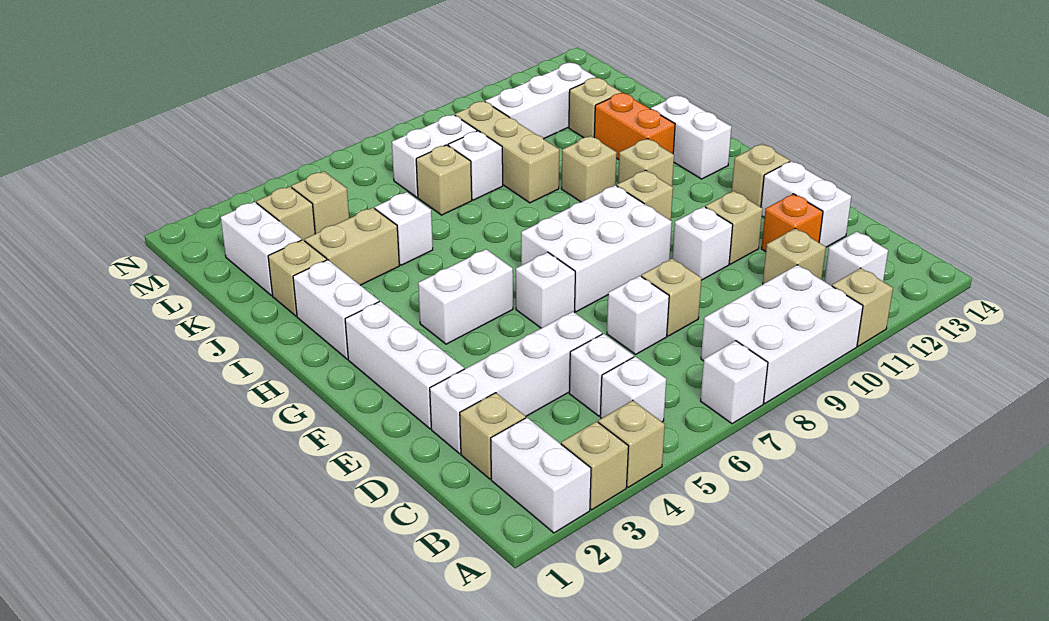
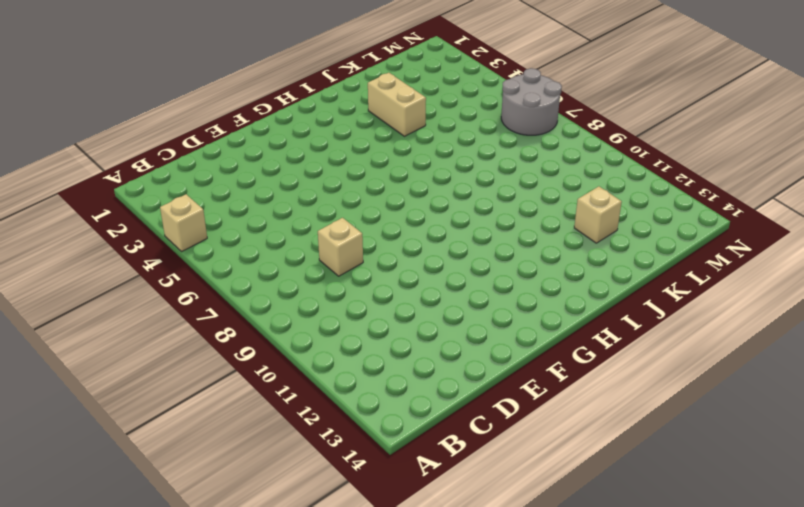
grey 2x2 round brick [501,68,562,135] -> none
none -> white 1x2 brick [491,418,591,533]
none -> tan 1x1 brick [561,421,629,510]
none -> white 1x1 brick [701,341,768,424]
none -> white 2x3 brick [701,265,863,404]

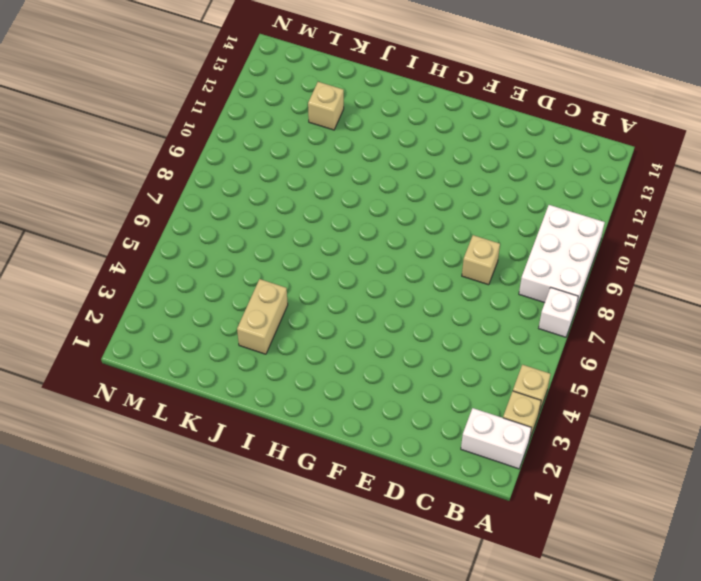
none -> tan 1x1 brick [832,268,893,346]
none -> white 1x1 brick [600,356,666,422]
none -> white 1x1 brick [824,231,888,286]
none -> tan 1x1 brick [460,393,526,479]

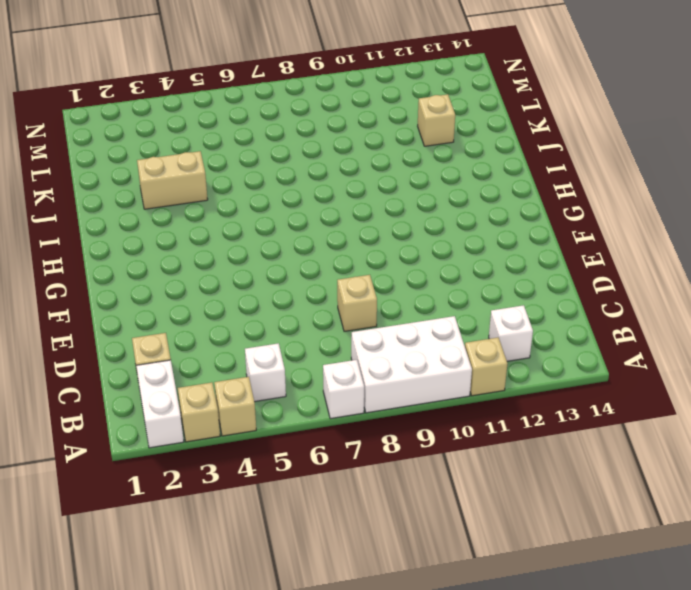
none -> white 1x1 brick [569,334,634,416]
none -> tan 1x1 brick [763,228,826,284]
none -> white 1x4 brick [430,312,602,454]
none -> white 1x1 brick [607,276,669,354]

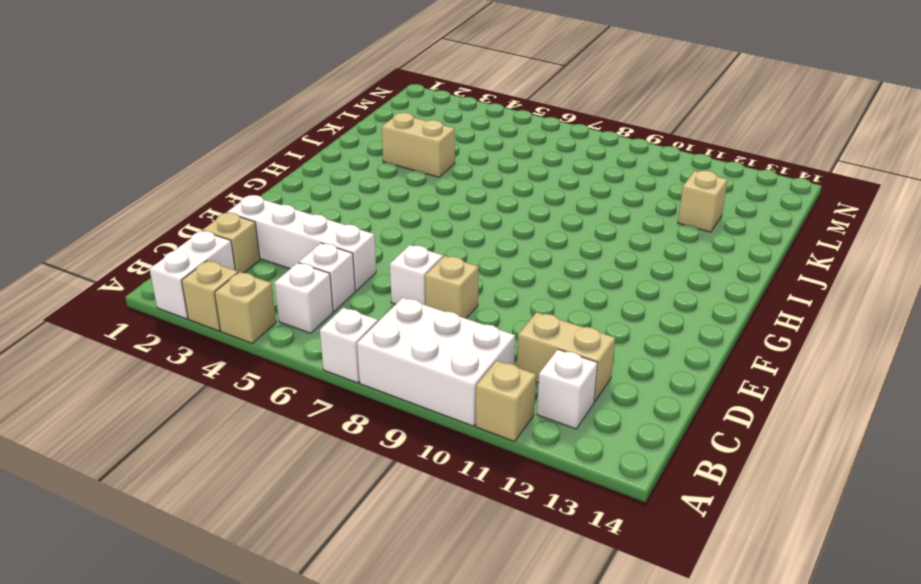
tan 1x2 brick [517,312,615,402] -> tan 1x1 brick [763,228,826,284]
none -> orange 1x1 brick [761,194,823,252]
none -> white 1x2 brick [761,161,852,247]
none -> white 1x3 brick [345,301,464,429]
none -> white 1x1 brick [672,207,733,280]

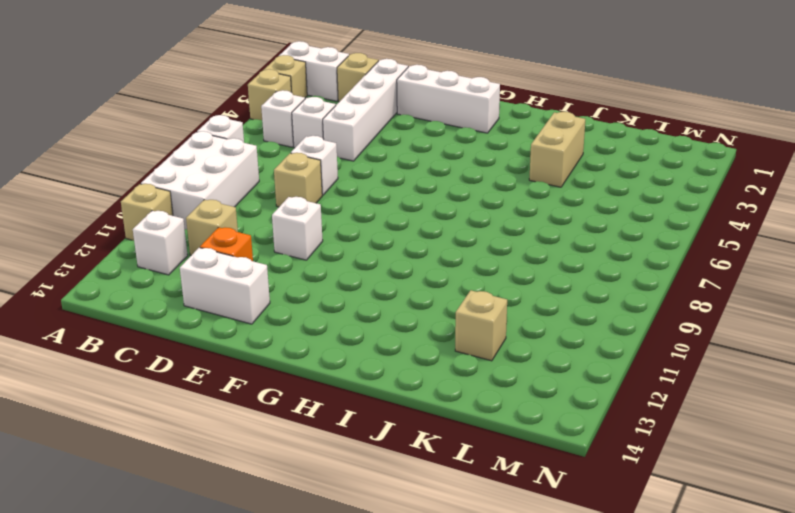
none -> tan 1x1 brick [705,191,763,264]
none -> white 1x1 brick [516,252,575,328]
none -> white 2x3 brick [521,185,672,312]
none -> tan 1x1 brick [732,144,790,207]

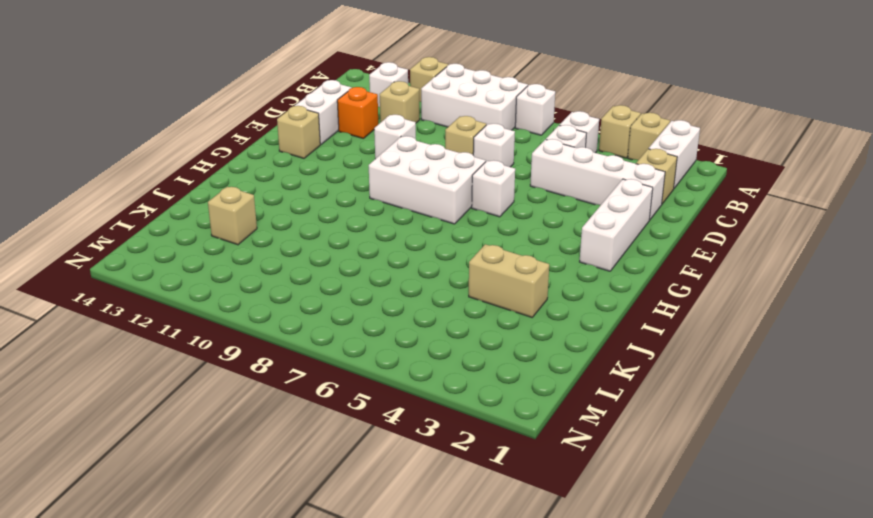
none -> tan 1x1 brick [705,191,763,264]
none -> white 1x2 brick [418,249,513,344]
none -> tan 1x1 brick [617,170,673,221]
none -> white 1x2 brick [293,260,379,359]

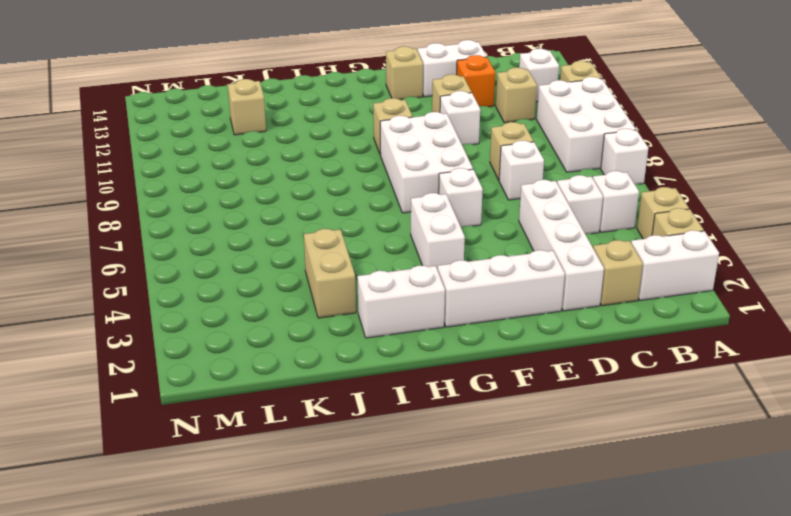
none -> tan 1x1 brick [618,139,674,186]
none -> white 1x2 brick [651,95,731,179]
none -> tan 1x1 brick [561,136,617,202]
none -> orange 1x2 brick [594,93,675,160]

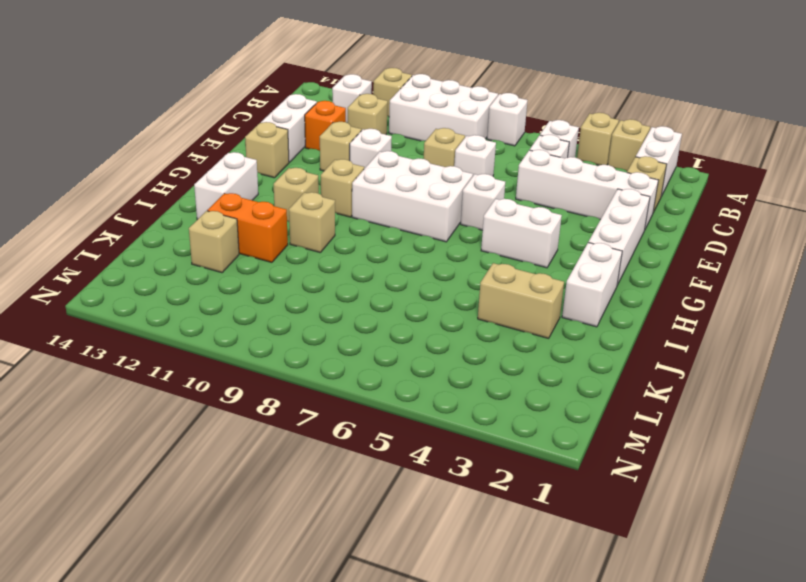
orange 1x2 brick [207,193,288,262] -> orange 1x2 brick turned to [594,93,675,160]
none -> tan 1x1 brick [268,240,327,316]
none -> white 1x1 brick [375,192,433,265]
none -> tan 1x3 brick [455,101,559,203]
none -> white 1x2 brick [221,202,302,296]

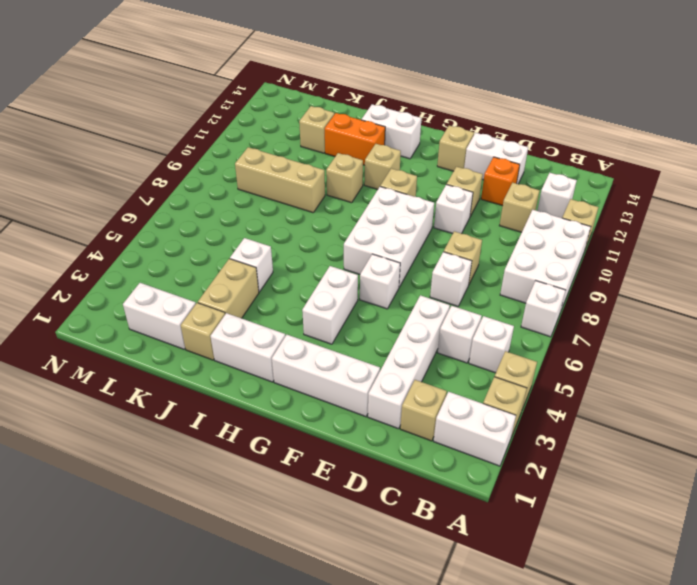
none -> tan 1x1 brick [416,145,472,215]
none -> white 1x1 brick [448,131,503,200]
none -> tan 1x1 brick [256,186,315,241]
none -> tan 1x1 brick [291,171,349,234]

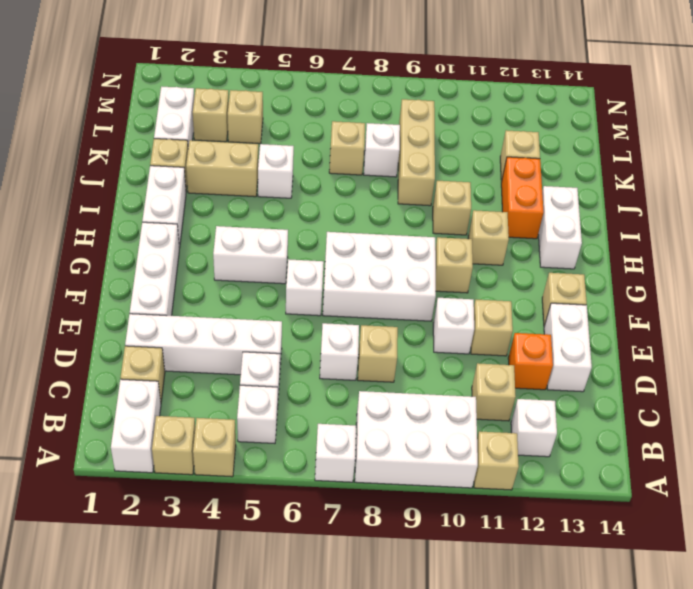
none -> white 1x2 brick [392,114,477,197]
none -> white 1x3 brick [485,63,596,139]

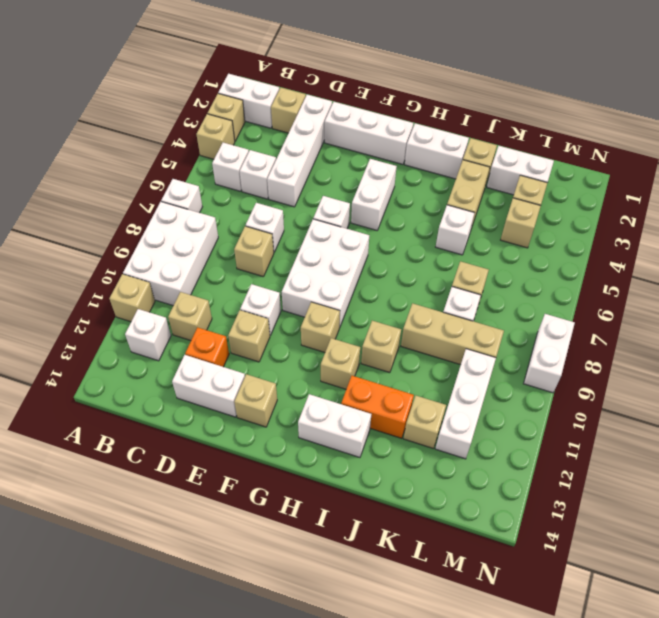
white 1x2 brick [524,314,575,393] -> white 1x2 brick moved to [392,114,477,197]

